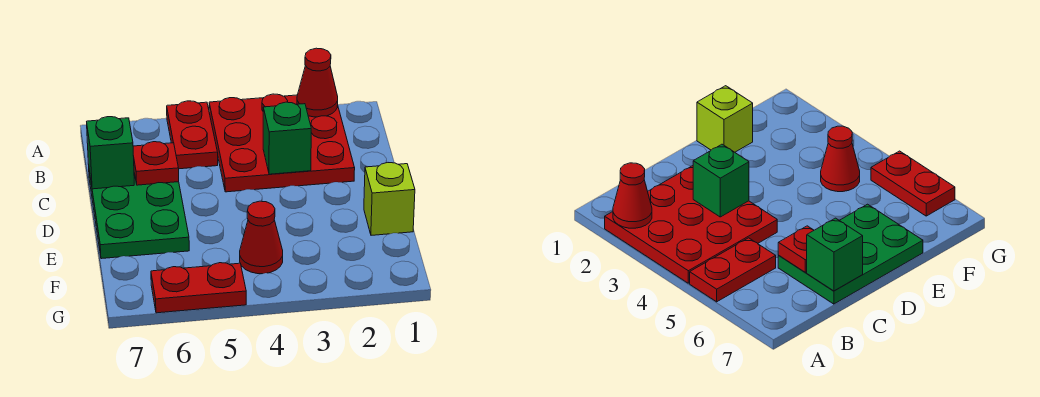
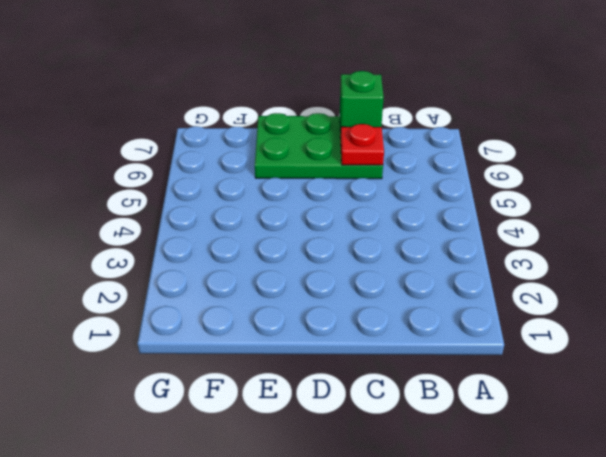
none -> red 3x3 plate [209,94,355,192]
none -> red 1x2 plate [167,101,218,169]

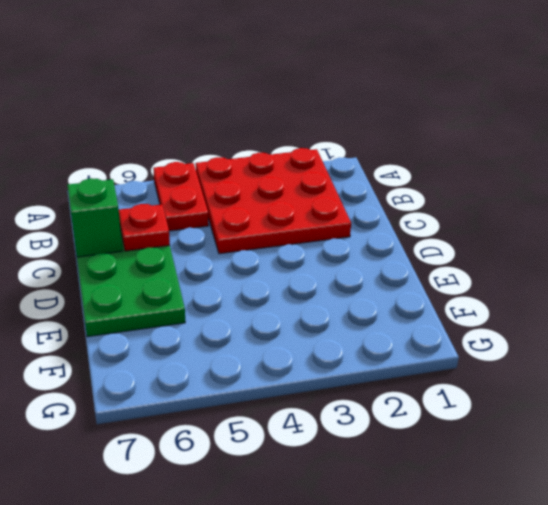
none -> lime 1x1 brick [364,163,415,235]
none -> red 1x1 cone [240,201,283,274]

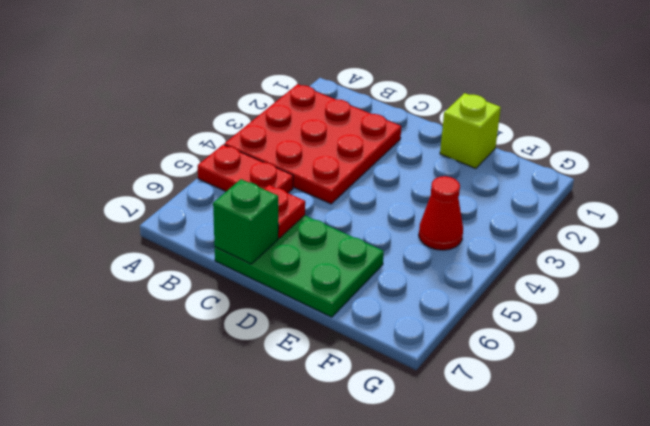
none -> red 1x2 plate [151,263,246,313]
none -> red 1x1 cone [297,48,338,117]

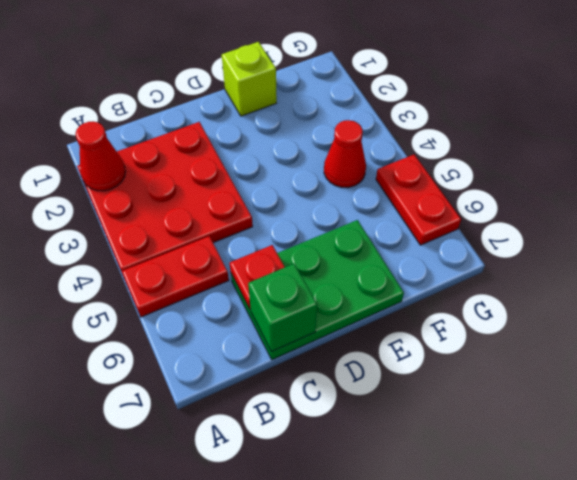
none -> green 1x1 brick [263,102,311,174]

